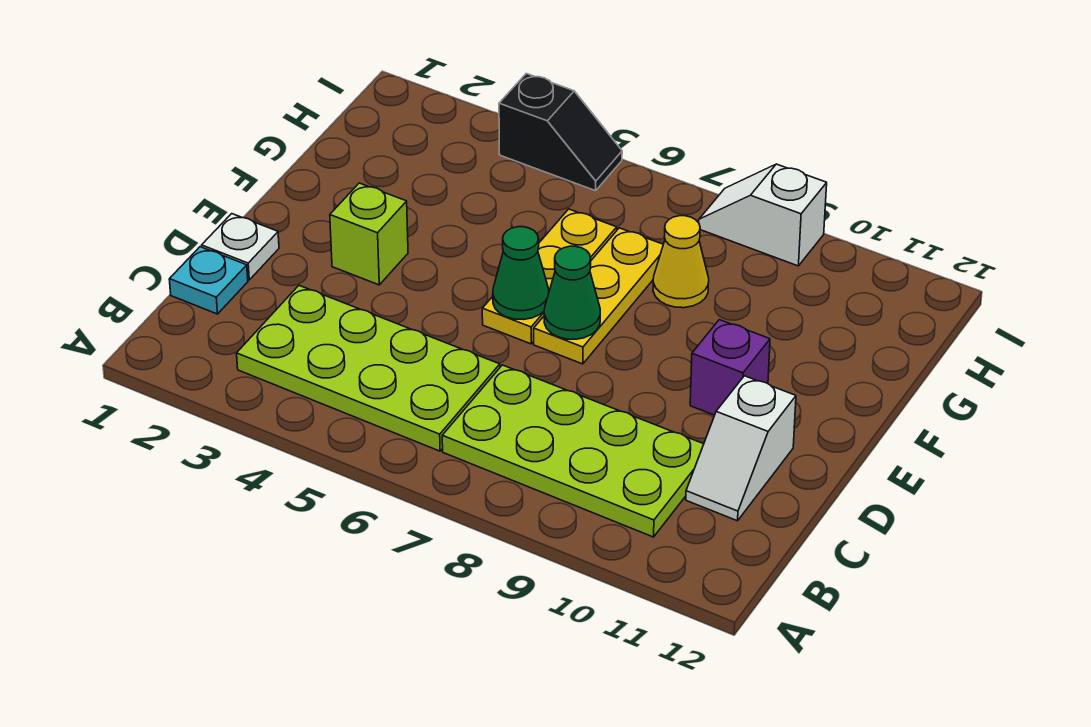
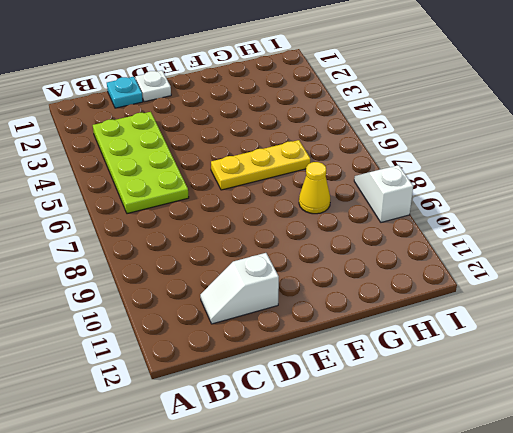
none -> lime 2x4 plate [442,365,704,537]
none -> lime 1x1 brick [330,183,408,285]
none -> yellow 1x3 plate [534,228,663,364]

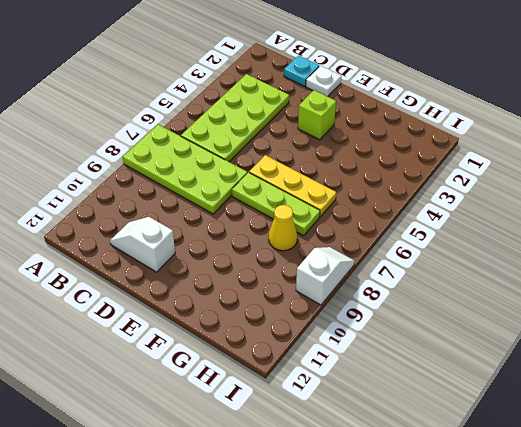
lime 2x4 plate [123,124,247,214] -> lime 2x4 plate turned to [442,365,704,537]
lime 1x3 plate [232,172,320,235] -> yellow 1x3 plate [534,228,663,364]
none -> purple 1x1 brick [690,320,770,415]
none -> black 1x2 slope [499,74,622,191]
none -> green 1x1 cone [493,227,549,320]

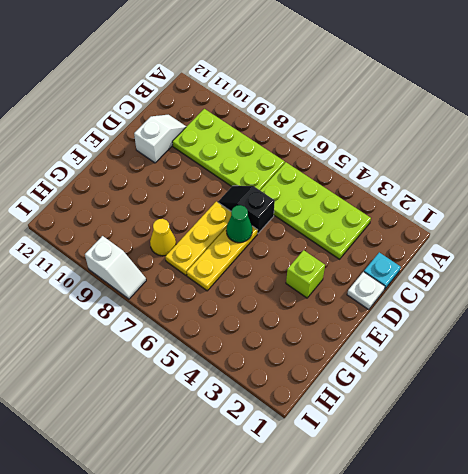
black 1x2 slope [218,186,275,233] -> black 1x2 slope moved to [499,74,622,191]
none -> purple 1x1 brick [690,320,770,415]
none -> green 1x1 cone [544,246,600,339]

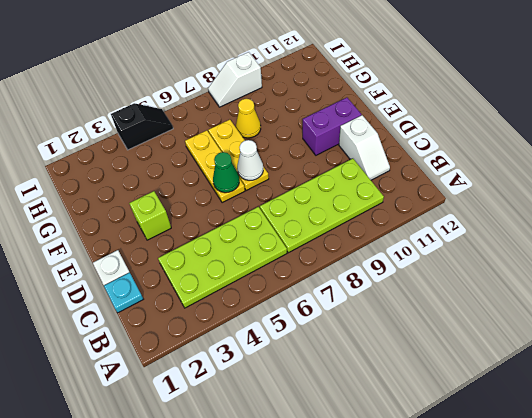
white 1x1 cone [237,140,263,180] -> green 1x1 cone [544,246,600,339]
purple 1x2 brick [303,98,361,155] -> purple 1x1 brick [690,320,770,415]

